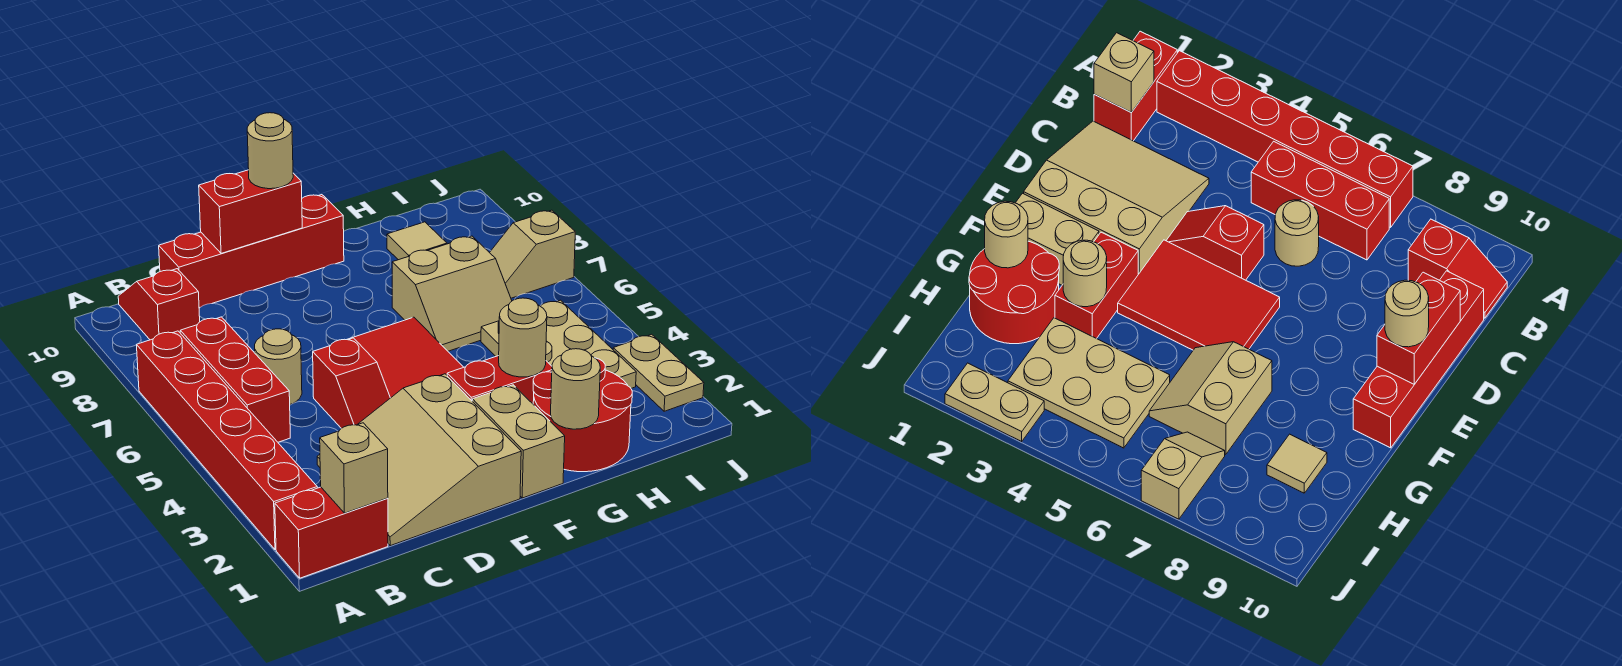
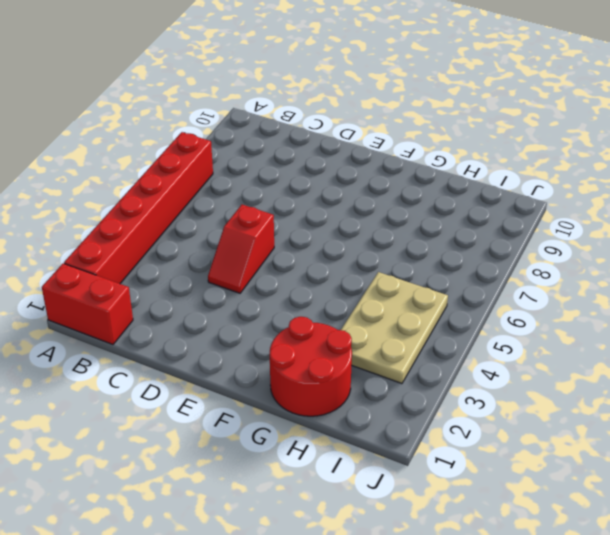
none -> red 1x3 brick [180,317,290,442]
none -> red 1x2 slope [118,269,200,340]
none -> tan 3x3 slope [317,374,521,546]

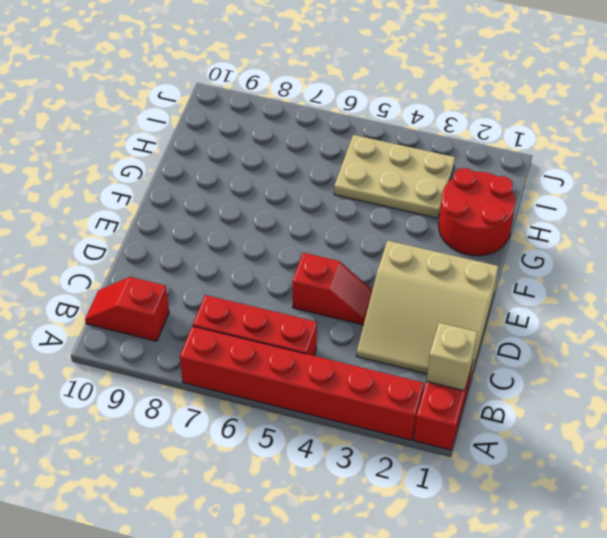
none -> tan 1x1 round brick [255,329,302,404]
none -> red 1x4 brick [159,195,344,308]
none -> red 2x3 tile [347,317,464,398]

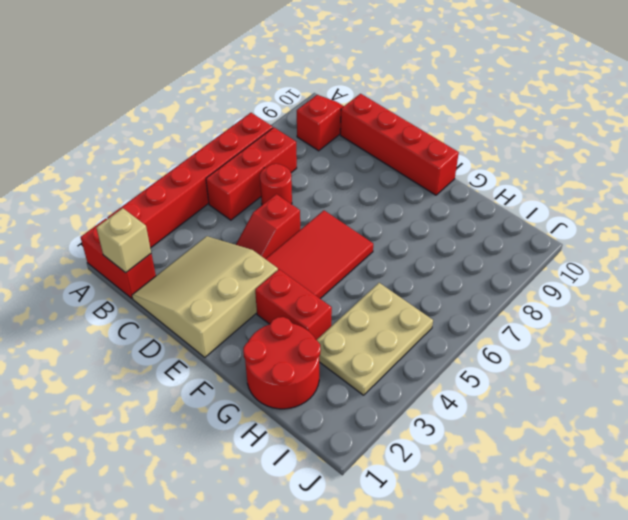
red 1x1 round brick [260,164,292,205] -> tan 1x1 round brick [255,329,302,404]
none -> tan 1x2 brick [472,385,565,498]
none -> tan 2x2 slope [392,236,512,351]
none -> tan 1x1 tile [387,222,447,260]

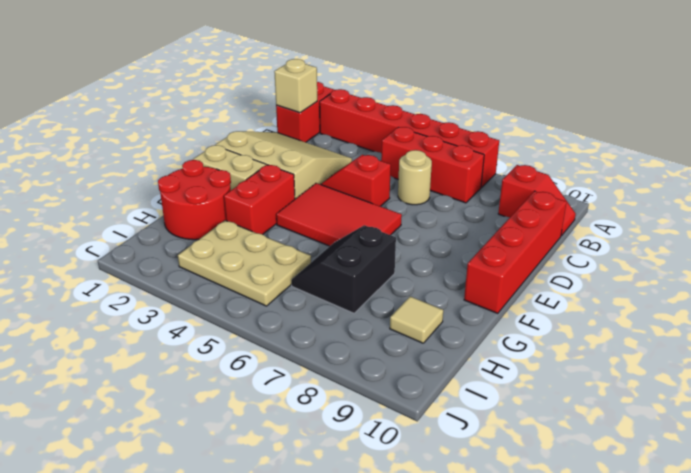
black 2x2 slope [291,225,396,313] -> tan 2x2 slope [392,236,512,351]
none -> tan 1x2 slope [490,210,575,298]
none -> tan 1x2 plate [613,334,704,411]
none -> red 1x2 brick [199,170,302,253]

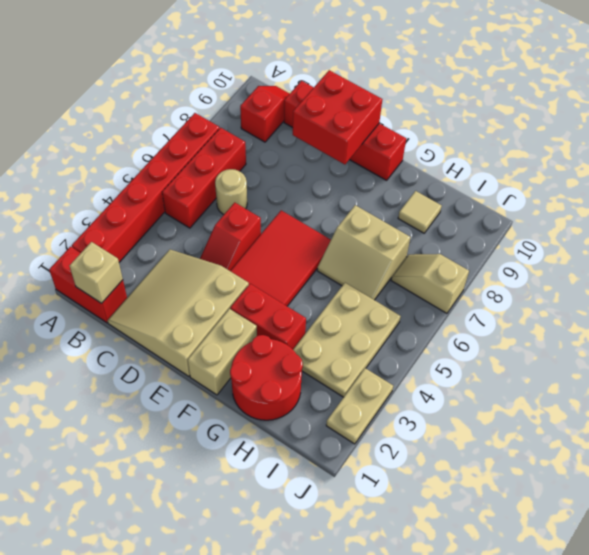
red 2x2 brick [293,70,382,164] -> red 1x2 brick [199,170,302,253]
none -> tan 1x1 round brick [551,349,600,429]
none -> tan 1x1 round brick [499,298,547,377]
none -> tan 1x1 round brick [247,113,293,189]

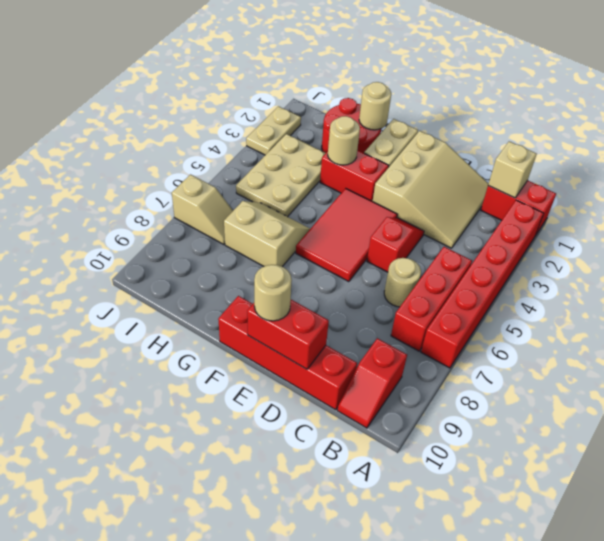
none -> tan 1x1 tile [387,222,447,260]

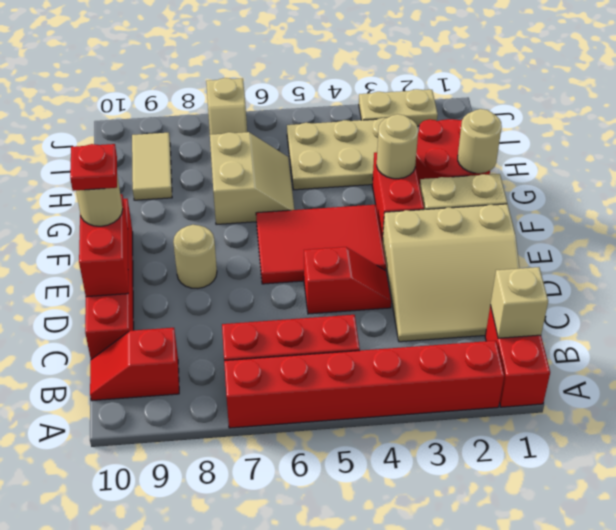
tan 1x1 round brick [173,225,217,289] -> tan 1x1 round brick moved to [255,329,302,404]
red 1x1 plate [70,144,117,191] -> none
tan 1x2 tile [132,133,172,200] -> tan 1x1 tile [387,222,447,260]

